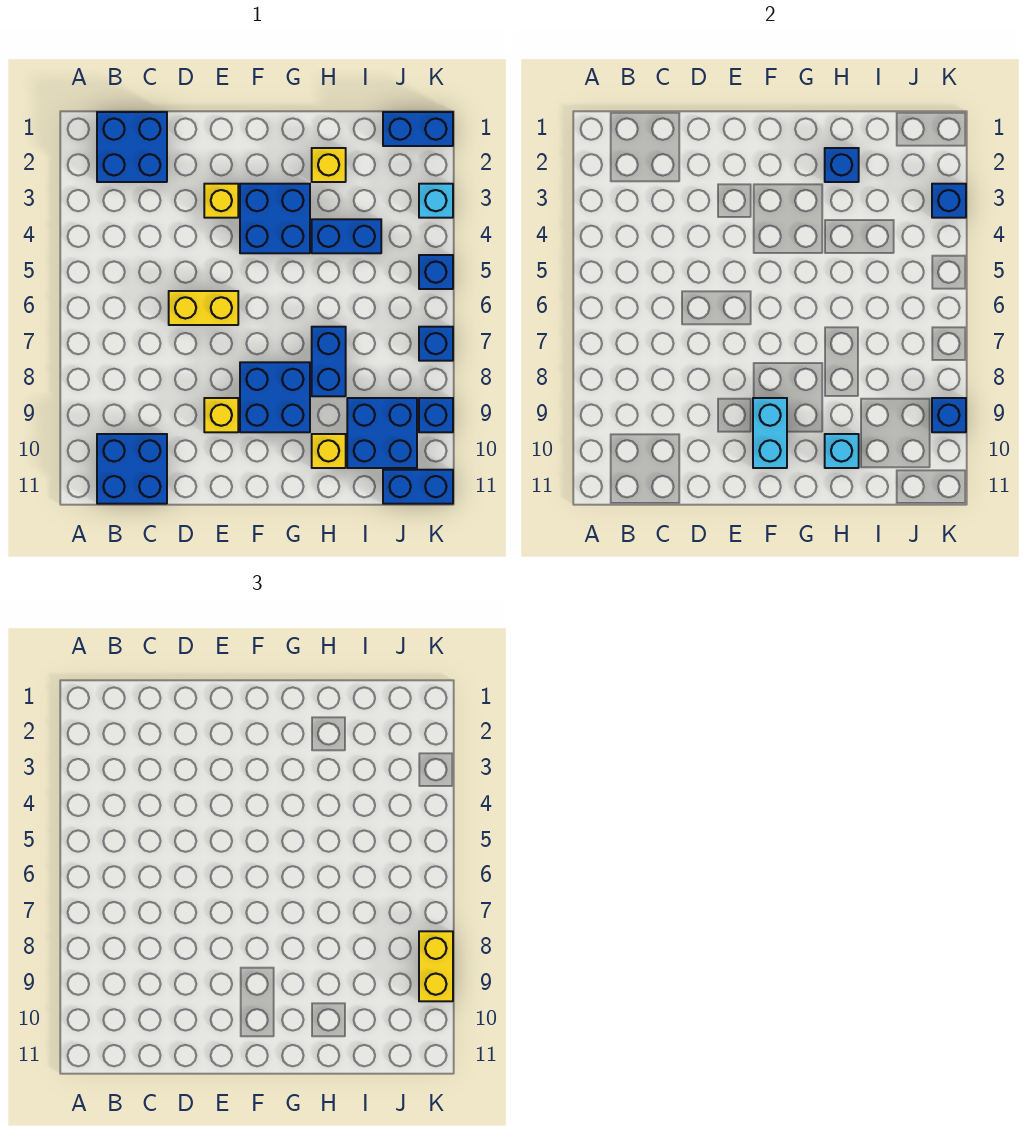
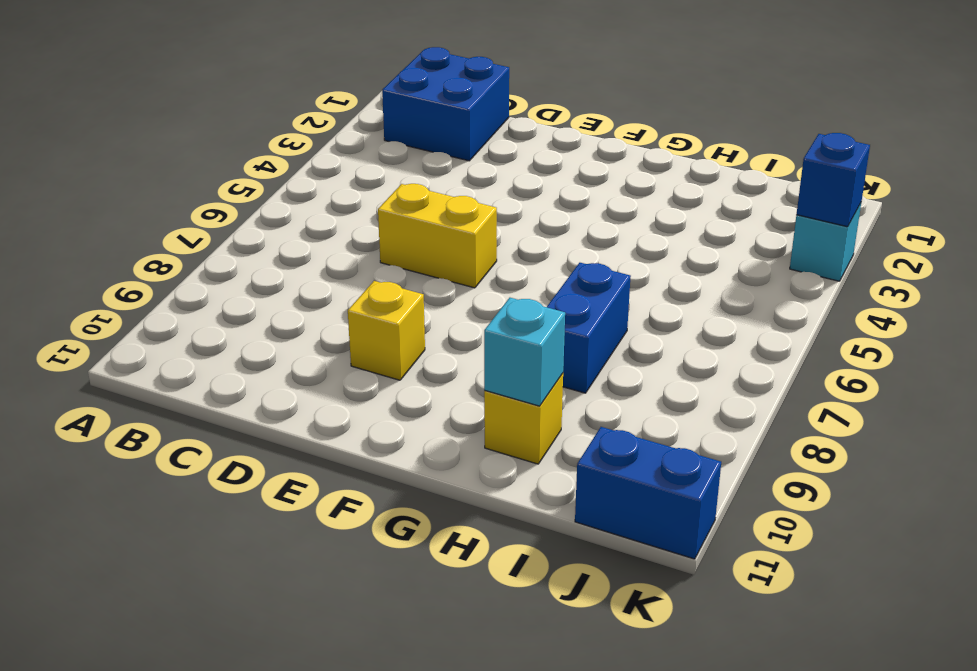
none -> blue 2x2 brick [97,434,167,504]
none -> yellow 1x1 brick [204,184,238,218]
none -> blue 2x2 brick [240,184,310,253]

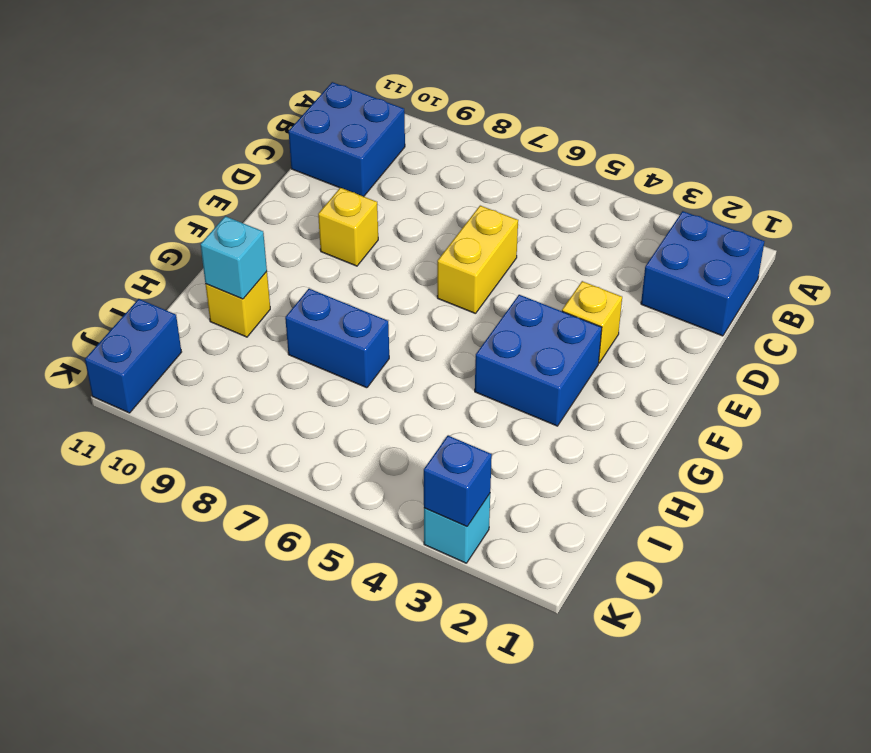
none -> blue 2x2 brick [240,362,310,432]
none -> yellow 1x1 brick [312,148,346,182]
none -> blue 1x2 brick [312,219,381,253]

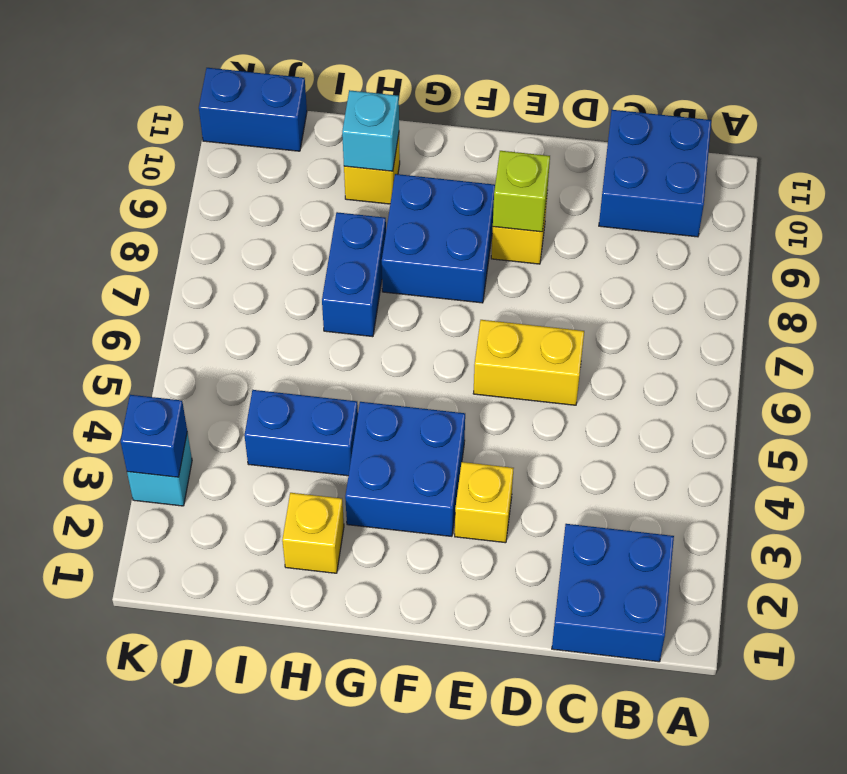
lime 1x1 brick [493,151,550,232] -> none
none -> blue 2x2 brick [347,398,417,468]
none -> blue 1x2 brick [383,112,453,146]
none -> blue 1x1 brick [419,255,453,289]

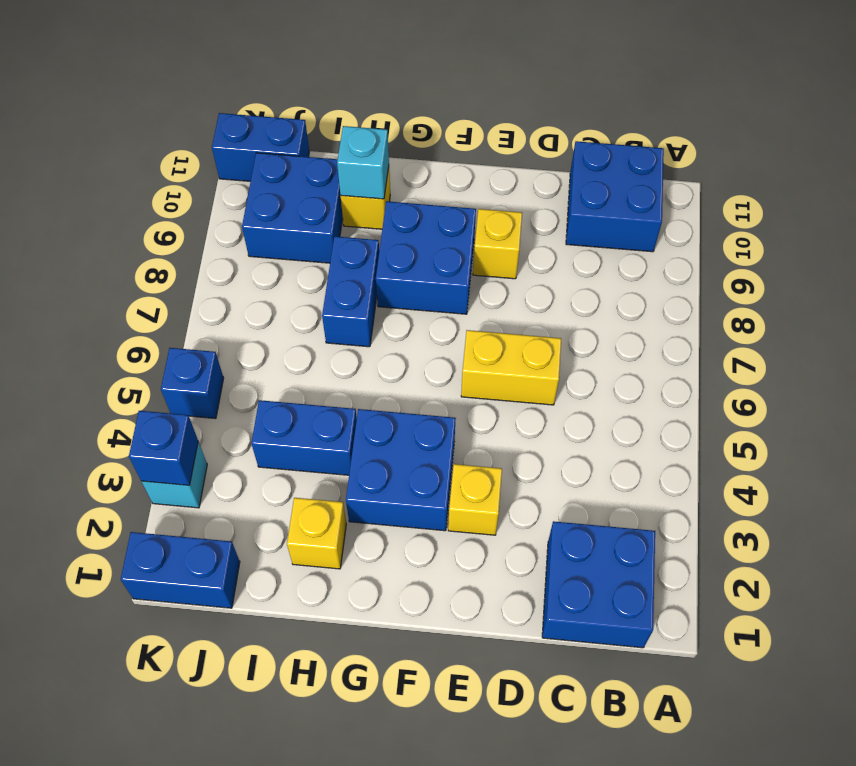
none -> blue 1x1 brick [419,327,453,361]
none -> blue 1x1 brick [419,398,453,432]
none -> cyan 1x2 brick [753,398,787,468]

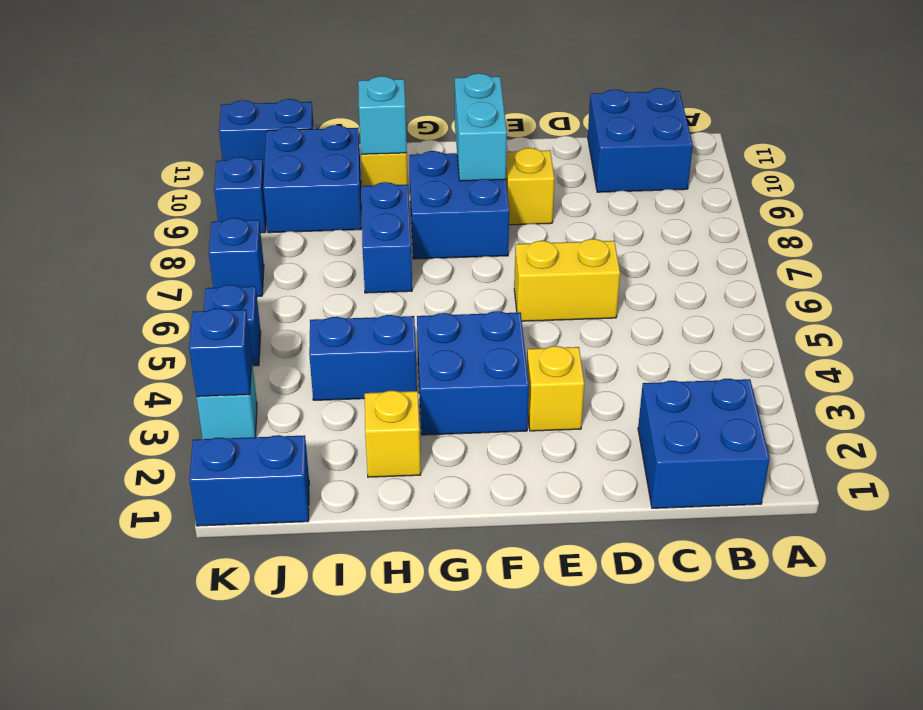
none -> blue 1x1 brick [825,148,859,182]
none -> blue 1x1 brick [932,398,966,432]
none -> yellow 1x2 brick [419,931,453,1001]

